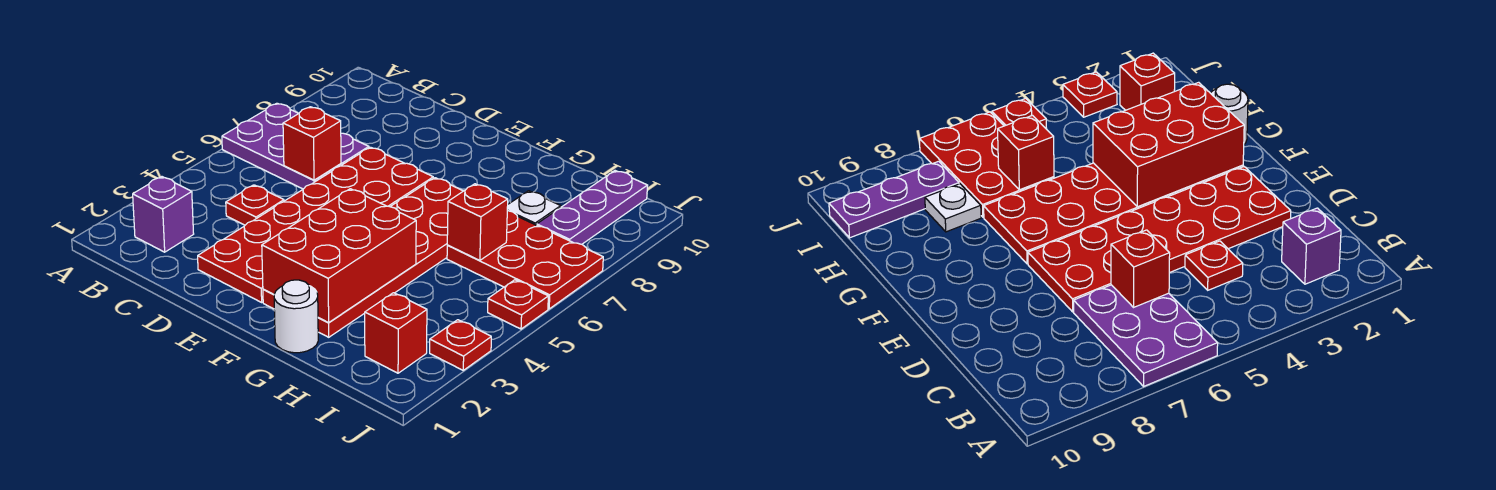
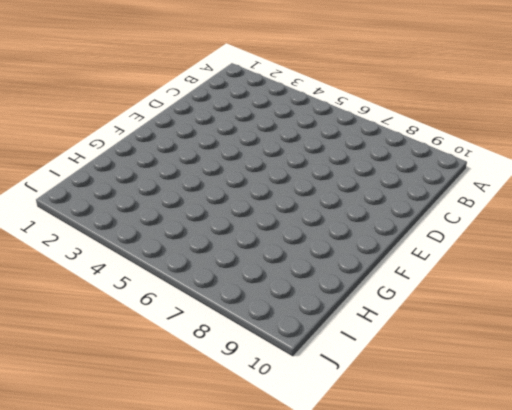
none -> purple 2x3 plate [222,103,369,189]
none -> purple 1x1 brick [133,177,194,252]
none -> red 1x1 plate [226,185,284,225]

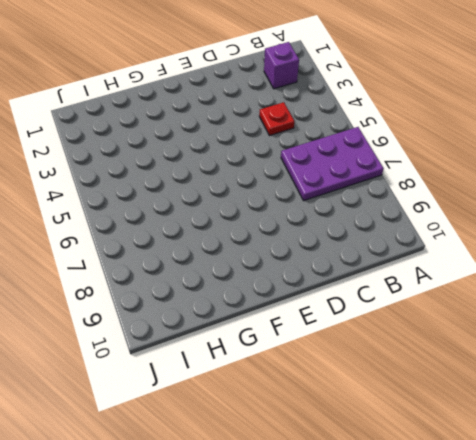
none -> red 2x6 plate [198,147,433,302]
none -> red 2x6 plate [263,178,463,337]
none -> white 1x1 round brick [274,280,318,353]

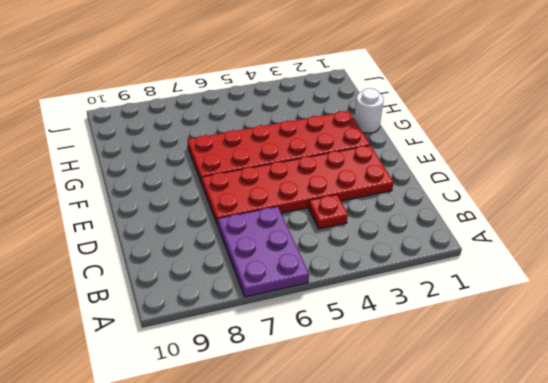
none -> purple 1x1 brick [133,177,194,252]
none -> red 2x3 plate [447,211,603,309]
none -> white 1x1 plate [507,191,561,225]

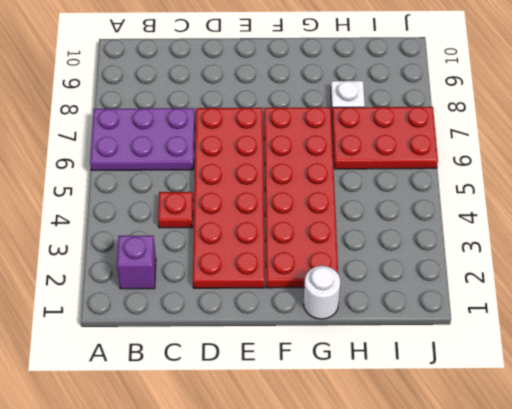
none -> red 1x1 brick [365,293,427,373]
none -> purple 1x3 plate [537,171,648,244]
none -> red 1x1 plate [430,320,491,370]

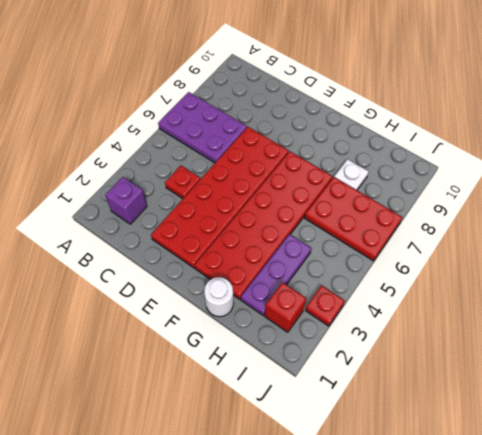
purple 1x3 plate [241,234,311,316] -> purple 1x3 plate moved to [537,171,648,244]
none -> red 1x1 plate [488,280,548,329]
none -> red 1x1 brick [283,107,341,180]
none -> red 2x3 brick [262,189,416,323]

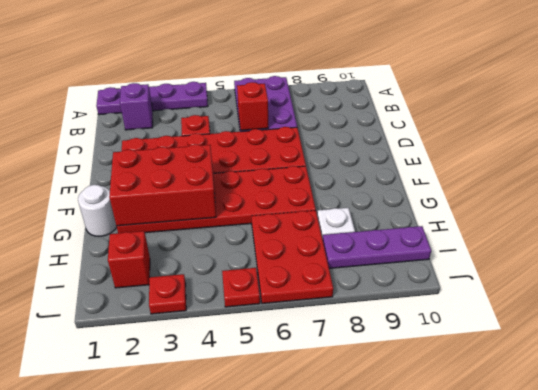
purple 1x4 plate [96,82,208,115] -> none
none -> red 1x1 brick [447,184,508,260]

